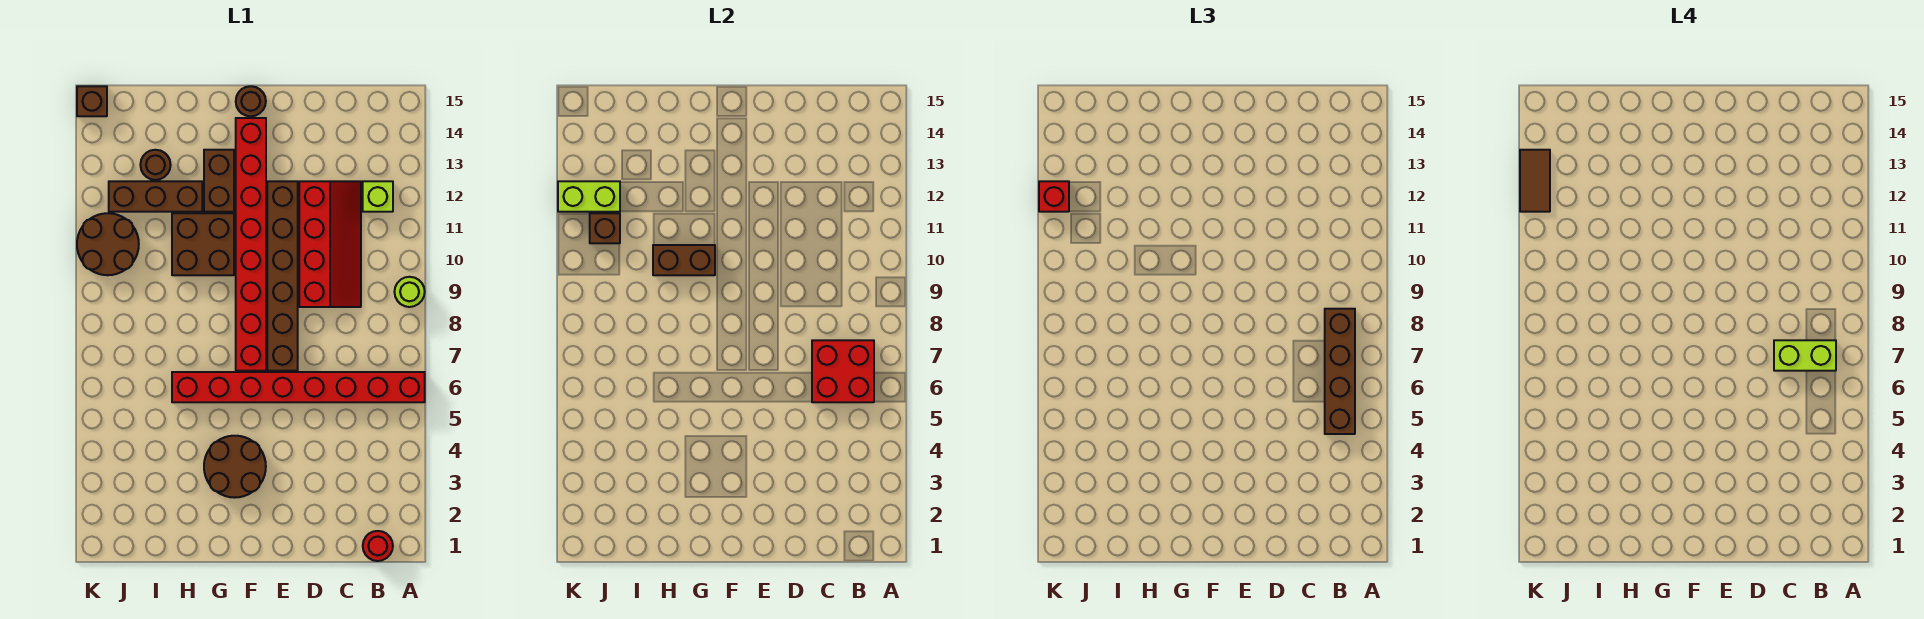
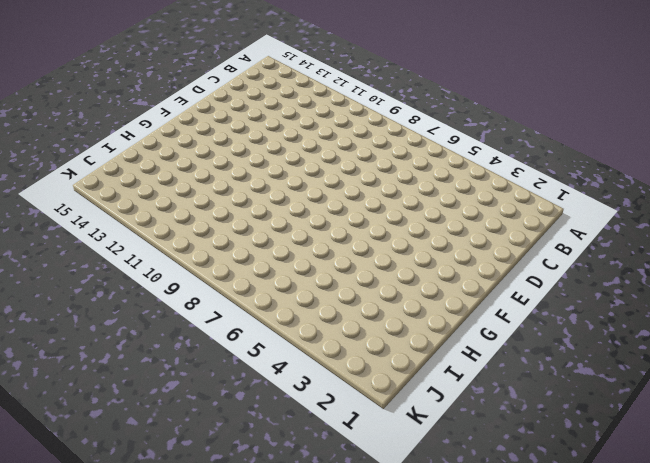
none -> red 1x8 brick [172,372,425,402]
none -> lime 1x1 round brick [395,277,425,307]
none -> red 1x1 round brick [363,531,393,561]

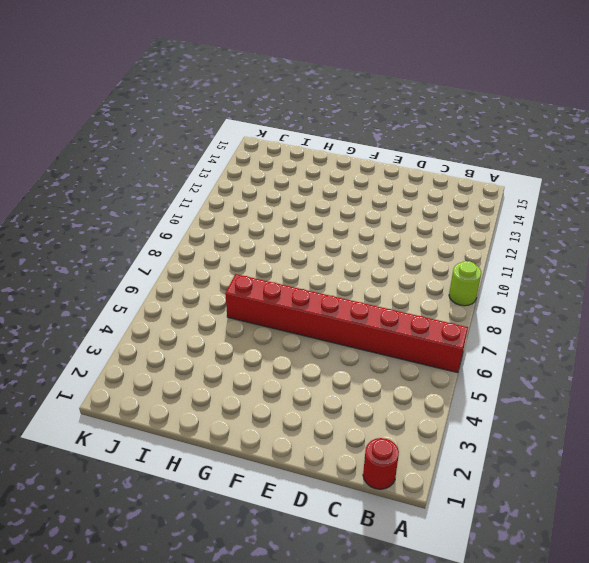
none -> lime 1x1 brick [363,181,393,212]
none -> red 2x4 slope [299,181,361,307]
none -> brown 1x6 brick [267,181,298,371]

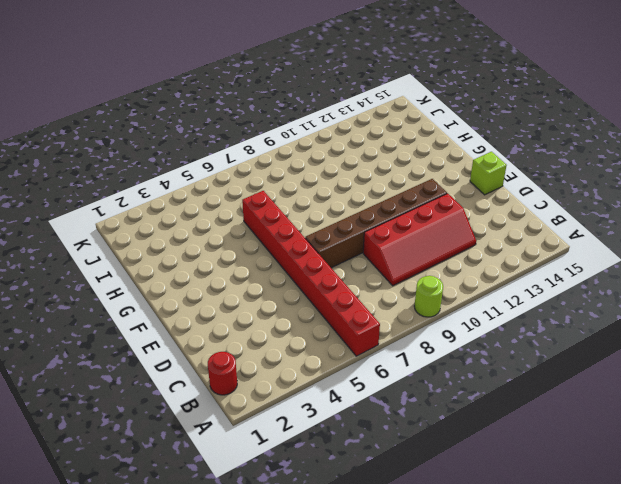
lime 1x1 brick [470,152,507,195] -> lime 1x1 brick moved to [363,181,393,212]
none -> brown 2x2 round brick [204,436,266,498]
none -> red 1x8 brick [236,118,266,371]
none -> brown 1x1 round brick [236,86,266,116]

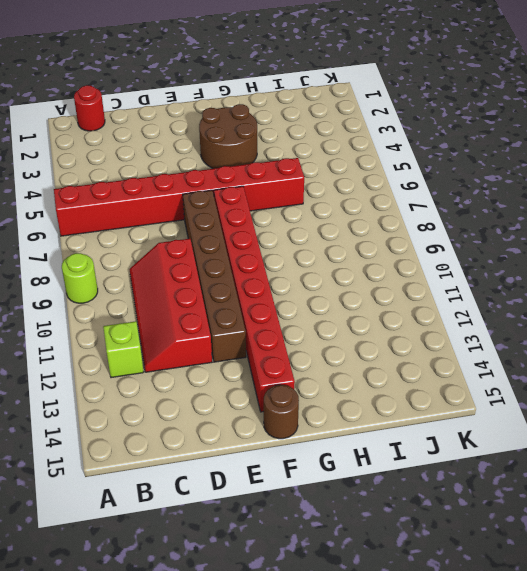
none -> brown 2x2 brick [172,213,234,275]
none -> brown 1x2 brick [204,150,234,212]
none -> brown 1x3 brick [109,181,202,212]

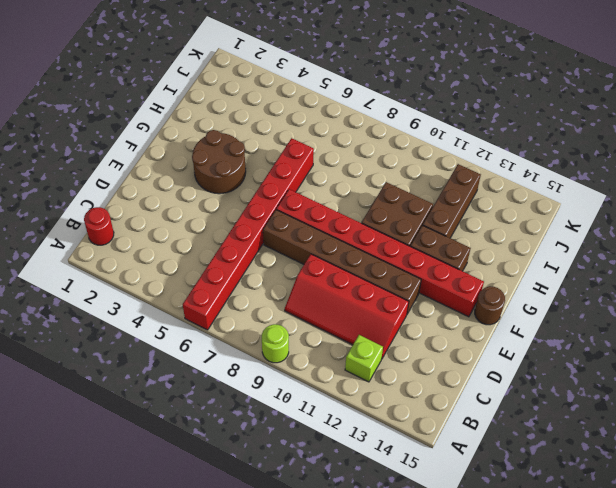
none -> brown 1x1 round brick [140,150,171,180]
none -> brown 2x2 round brick [77,213,139,275]
none -> brown 1x1 brick [77,86,107,116]

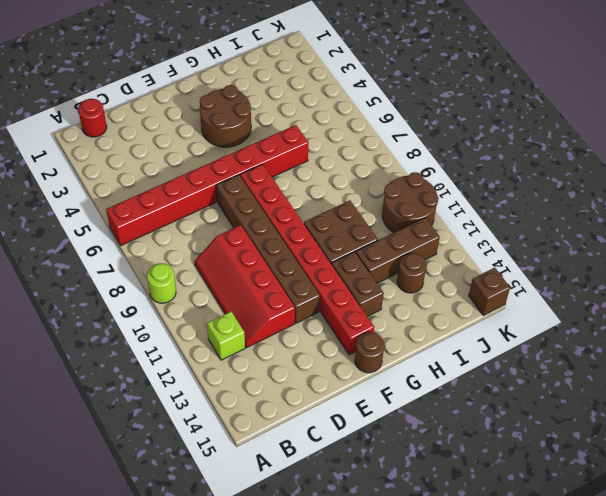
none -> red 2x2 brick [812,340,874,402]
none -> brown 1x2 brick [653,245,715,275]
none -> brown 1x1 brick [590,213,620,243]

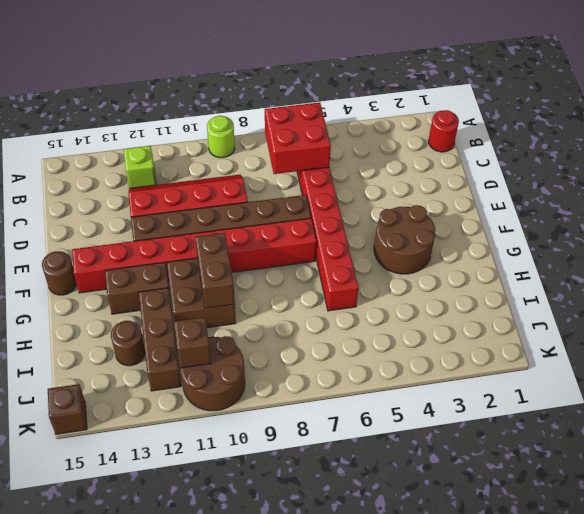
none -> lime 1x2 brick [558,181,620,212]
none -> brown 1x4 brick [1325,309,1355,434]
none -> red 1x1 brick [1039,181,1069,212]

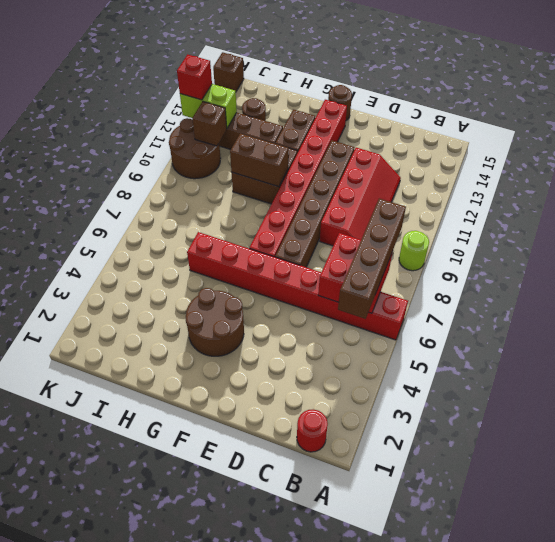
none -> lime 1x1 brick [363,181,393,212]
none -> lime 1x2 brick [1774,340,1836,371]
none -> brown 1x2 tile [1520,150,1550,212]

